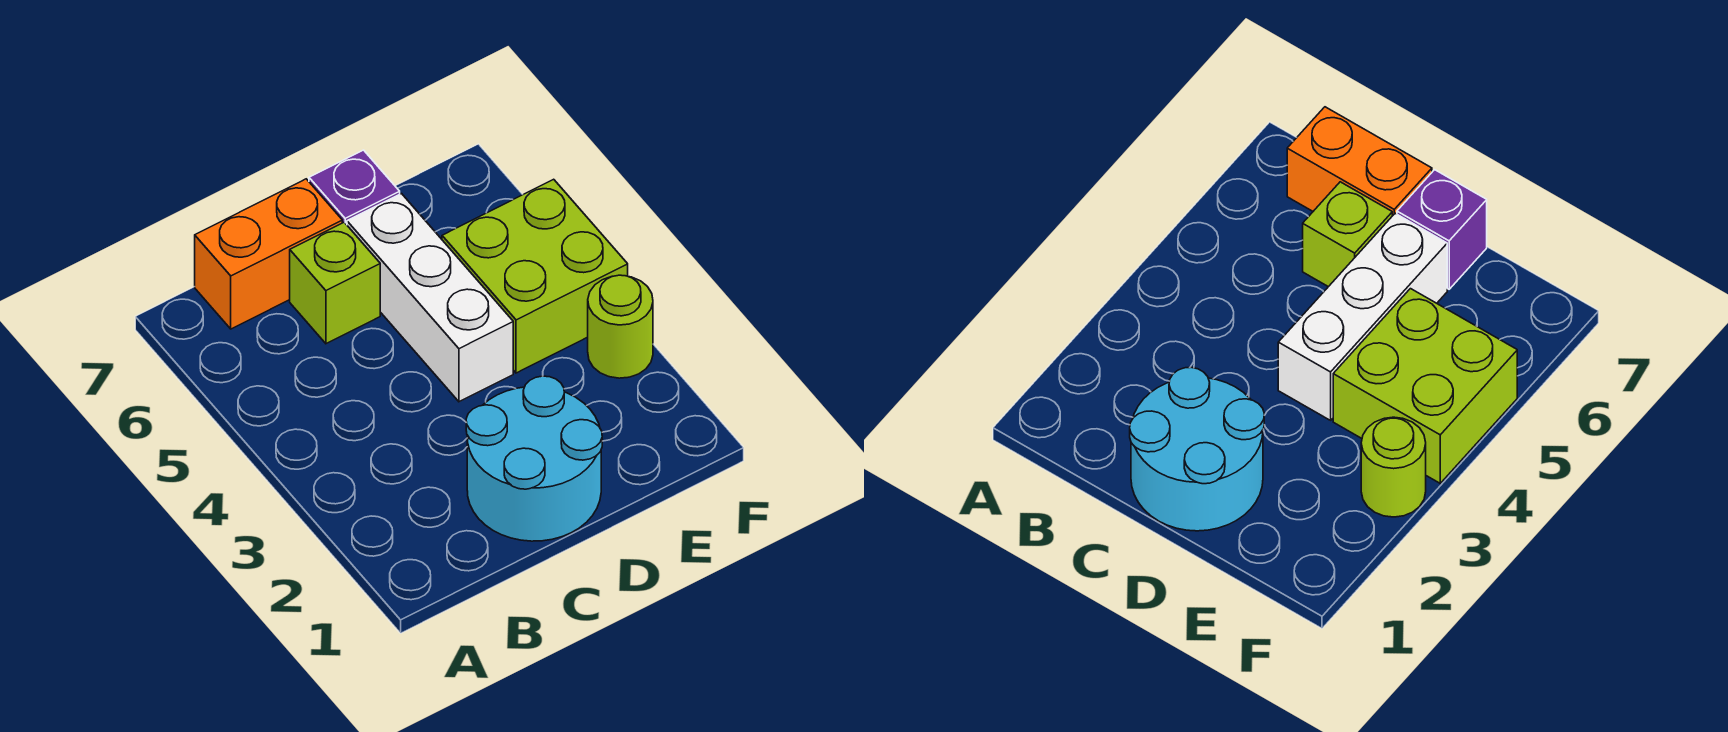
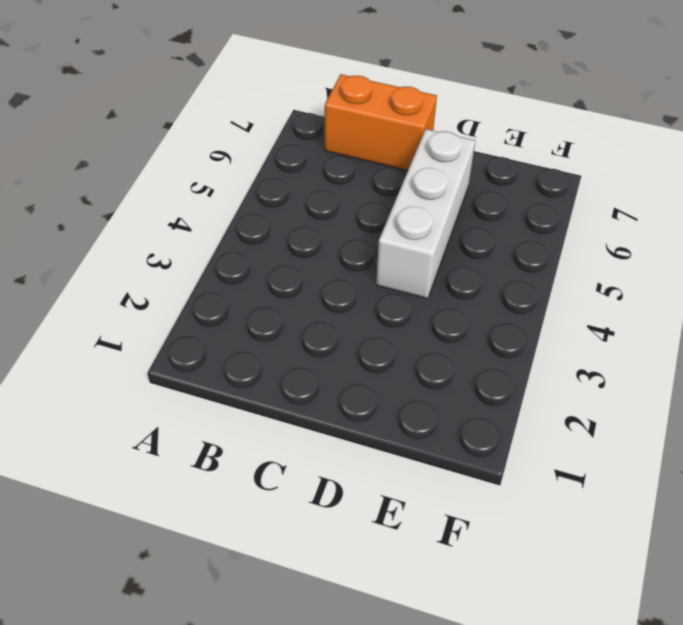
none -> cyan 2x2 round brick [466,376,602,541]
none -> lime 1x1 brick [290,222,380,344]

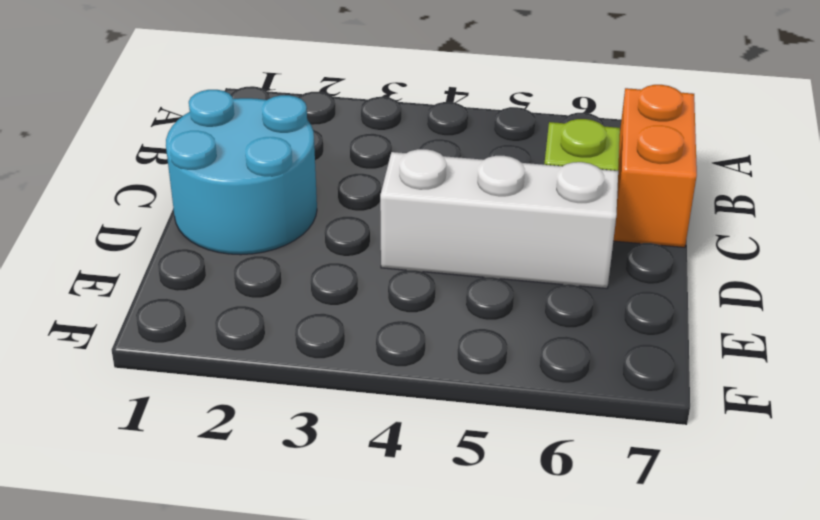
none -> purple 1x1 brick [309,150,400,225]
none -> lime 2x2 brick [442,179,628,373]

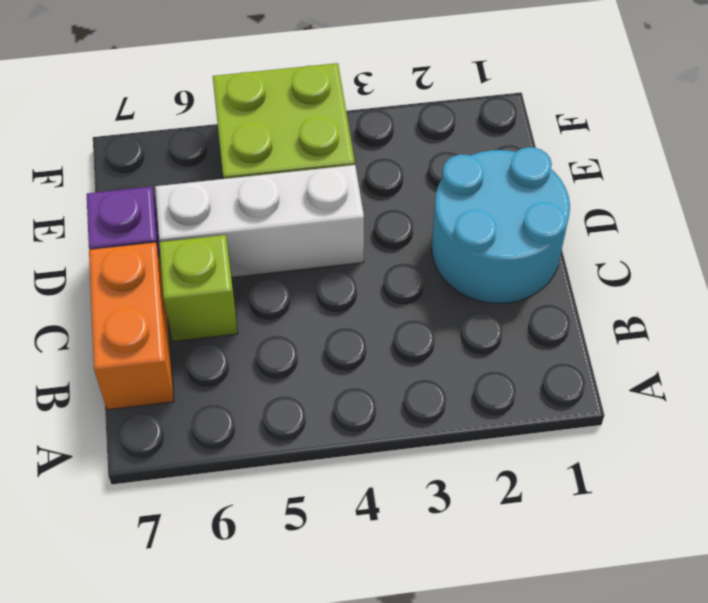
none -> lime 1x1 round brick [588,275,653,378]

